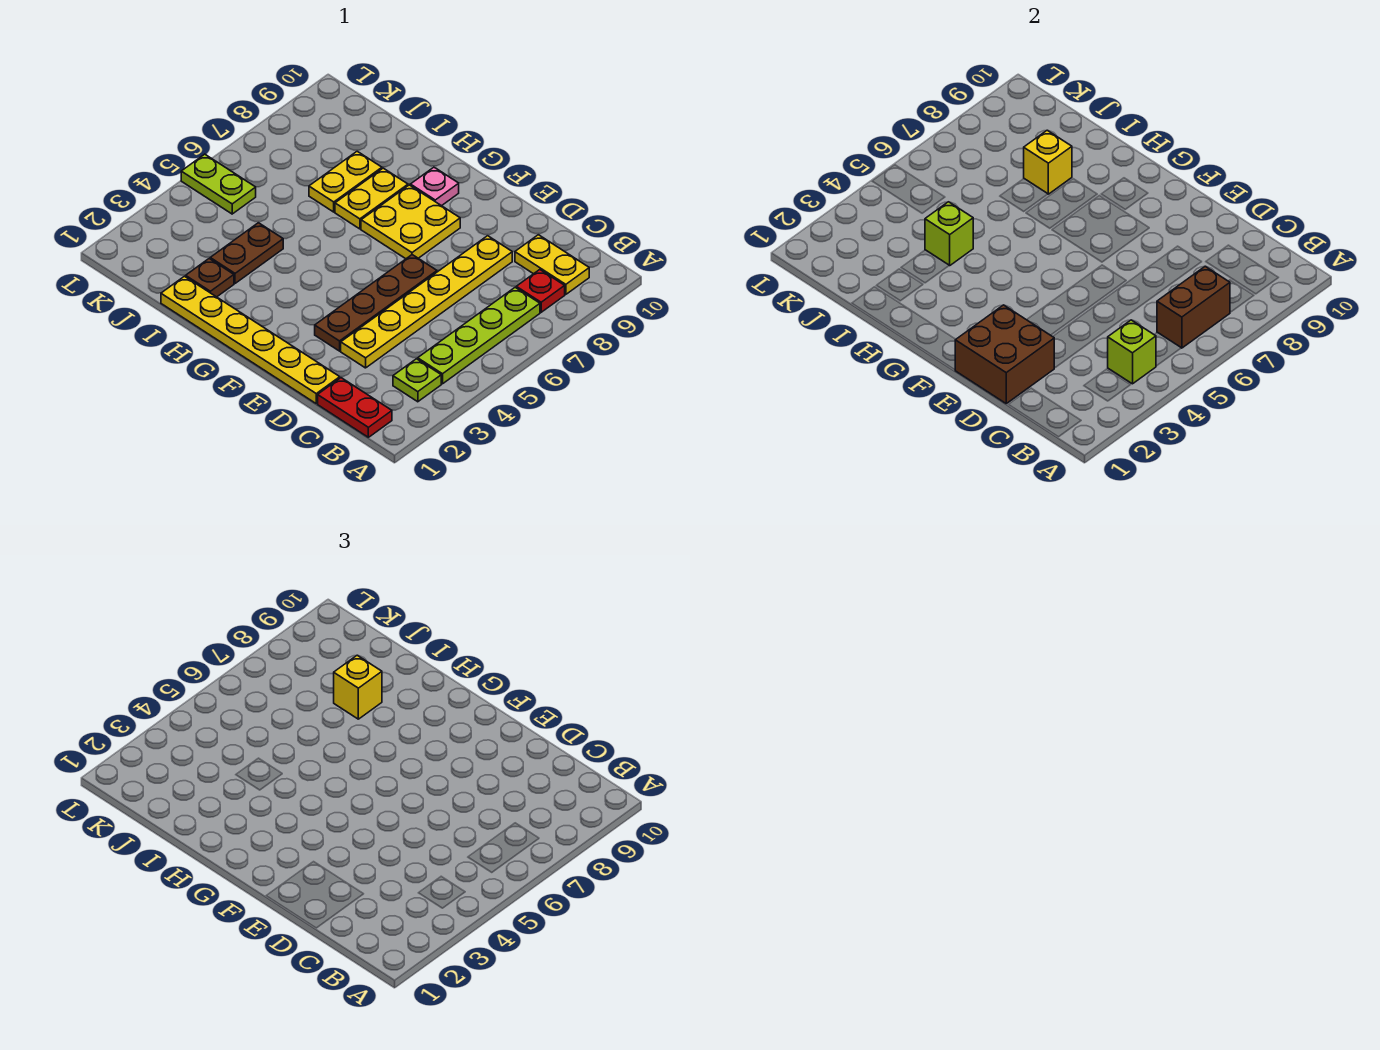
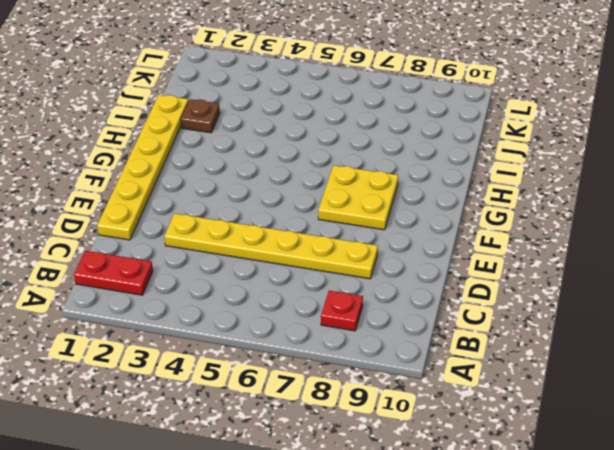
red 1x2 plate [74,251,153,295] -> red 1x2 plate turned to [318,378,392,437]
none -> lime 1x1 plate [393,359,441,402]
none -> lime 1x4 plate [418,287,540,384]
none -> yellow 1x2 plate [515,235,589,294]

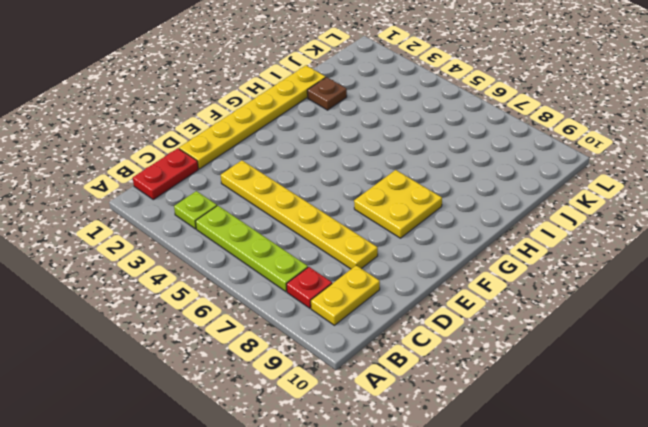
none -> brown 1x4 plate [315,255,437,351]
none -> pink 1x1 plate [410,167,459,206]
none -> yellow 1x2 plate [335,168,408,229]

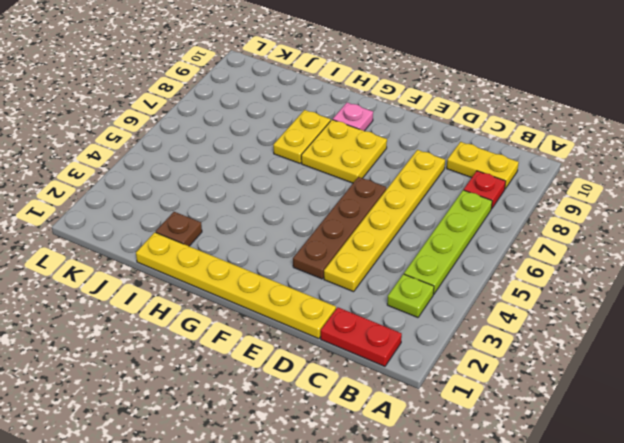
none -> brown 1x2 plate [210,223,283,283]
none -> yellow 1x2 plate [309,151,382,212]
none -> lime 1x2 plate [181,154,256,214]

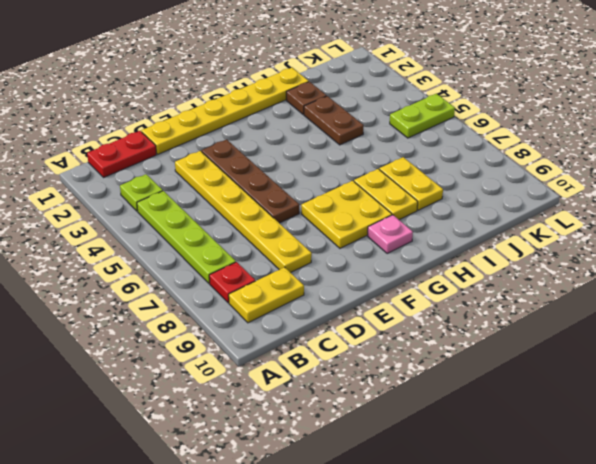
none -> lime 1x1 brick [1108,320,1156,384]
none -> brown 1x2 brick [1157,266,1230,348]
none -> brown 2x2 brick [955,305,1054,403]

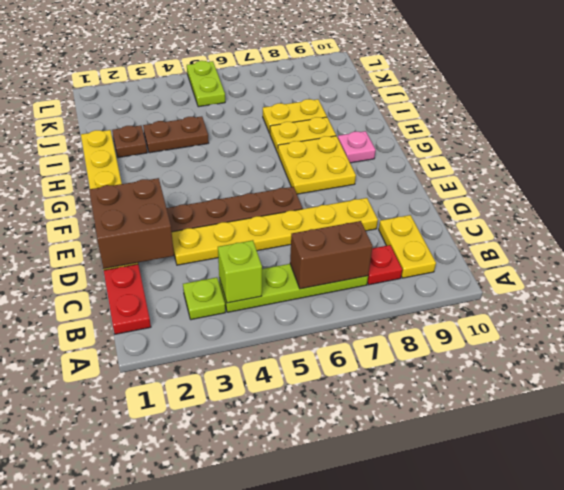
none -> lime 1x1 brick [925,202,973,266]
none -> yellow 1x1 brick [1024,130,1072,194]
none -> yellow 1x1 brick [334,655,382,719]

